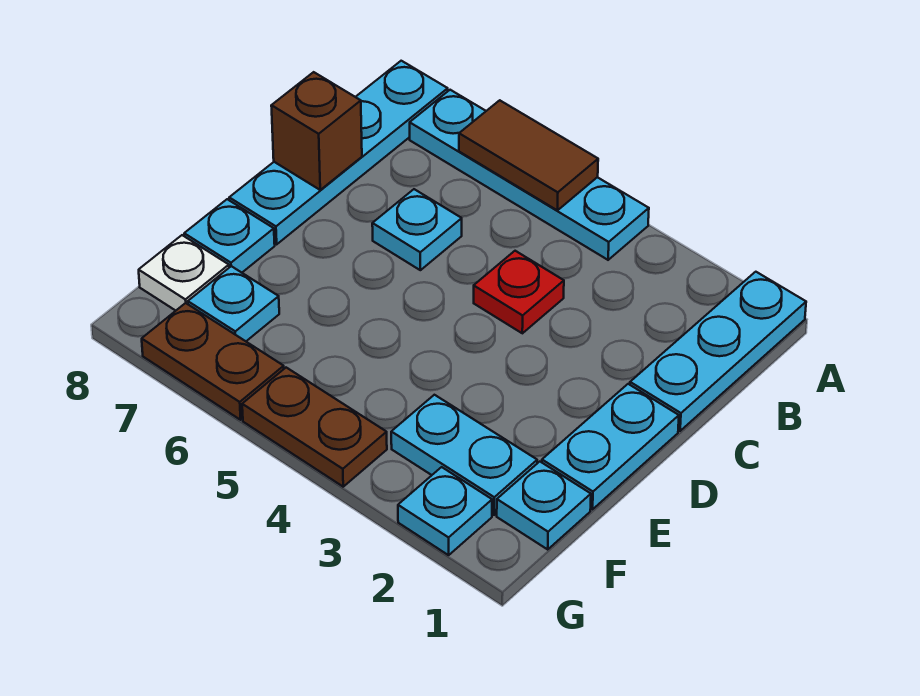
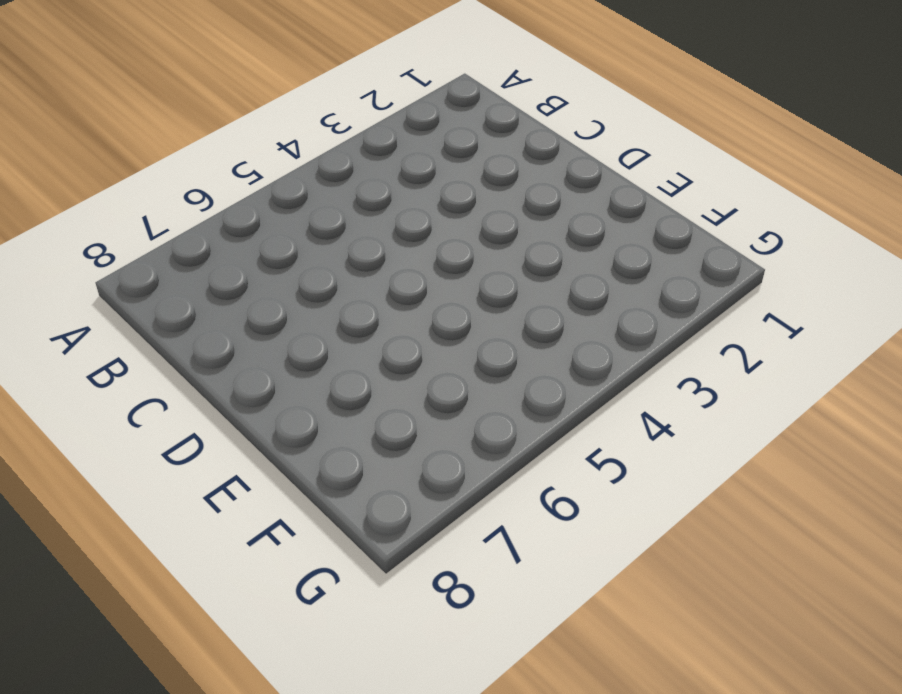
none -> cyan 1x3 plate [630,272,806,431]
none -> cyan 1x4 plate [410,90,649,260]
none -> cyan 1x4 plate [229,61,448,244]

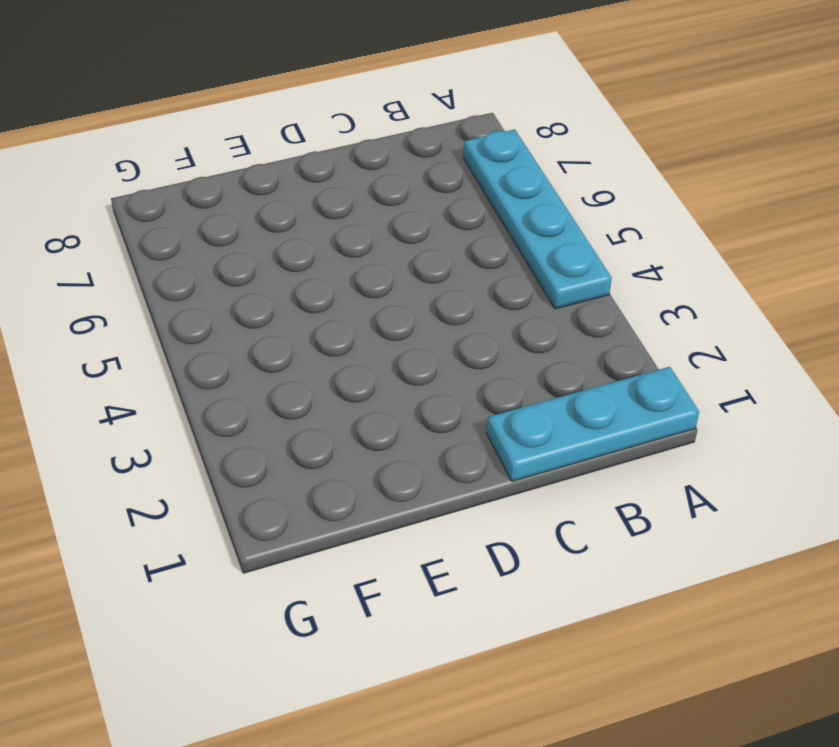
none -> cyan 1x4 plate [229,61,448,244]
none -> red 1x1 plate [474,251,564,333]
none -> cyan 1x1 plate [372,189,462,270]

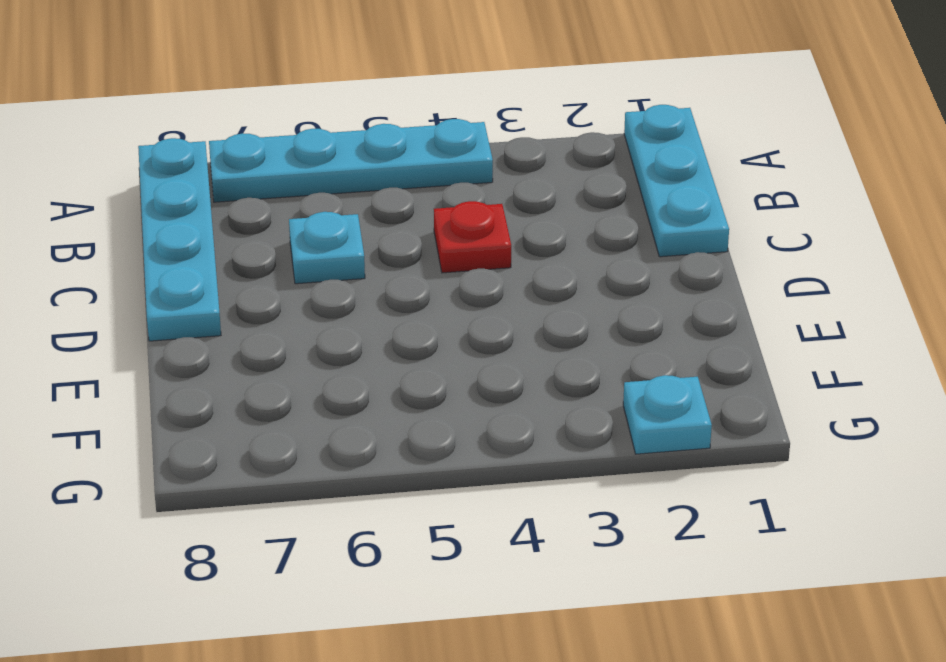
none -> cyan 1x2 plate [542,384,679,509]
none -> cyan 1x1 plate [184,199,275,273]
none -> cyan 1x1 plate [497,462,591,549]

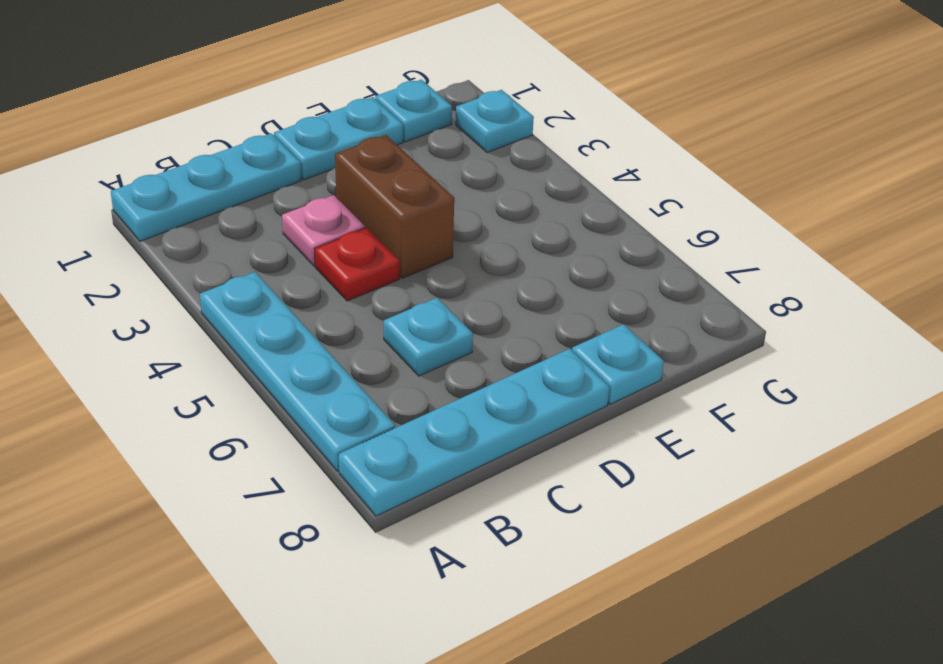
pink 1x1 plate [282,195,365,266] -> none
brown 1x2 brick [335,135,454,278] -> none
none -> cyan 1x2 plate [391,395,537,515]
none -> cyan 1x1 plate [188,266,279,341]
none -> white 1x1 plate [139,235,229,311]

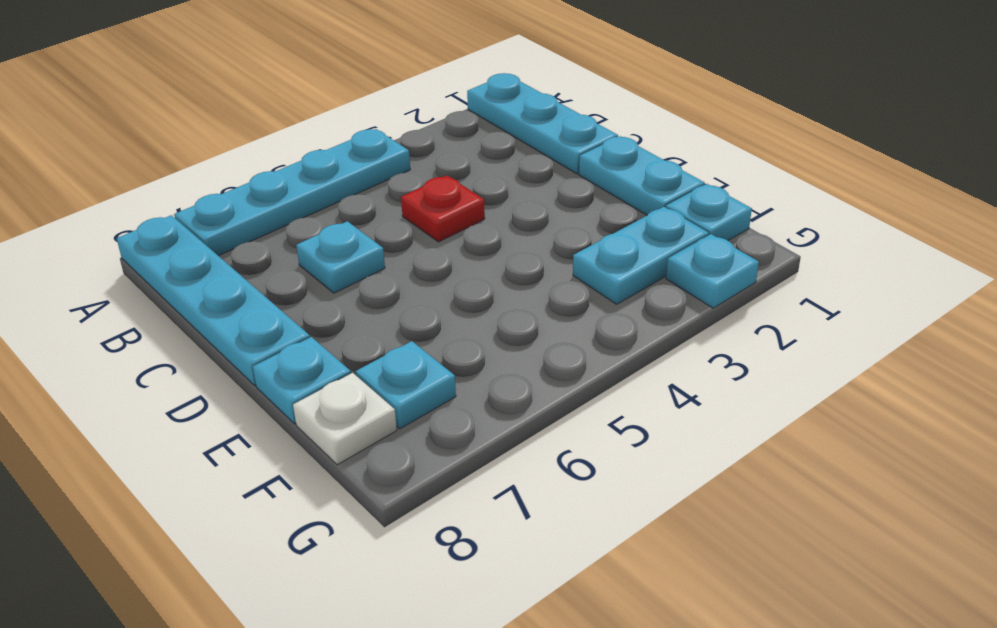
none -> brown 1x2 plate [242,368,387,487]
none -> brown 1x2 plate [142,303,284,420]
none -> brown 1x2 tile [459,100,598,210]

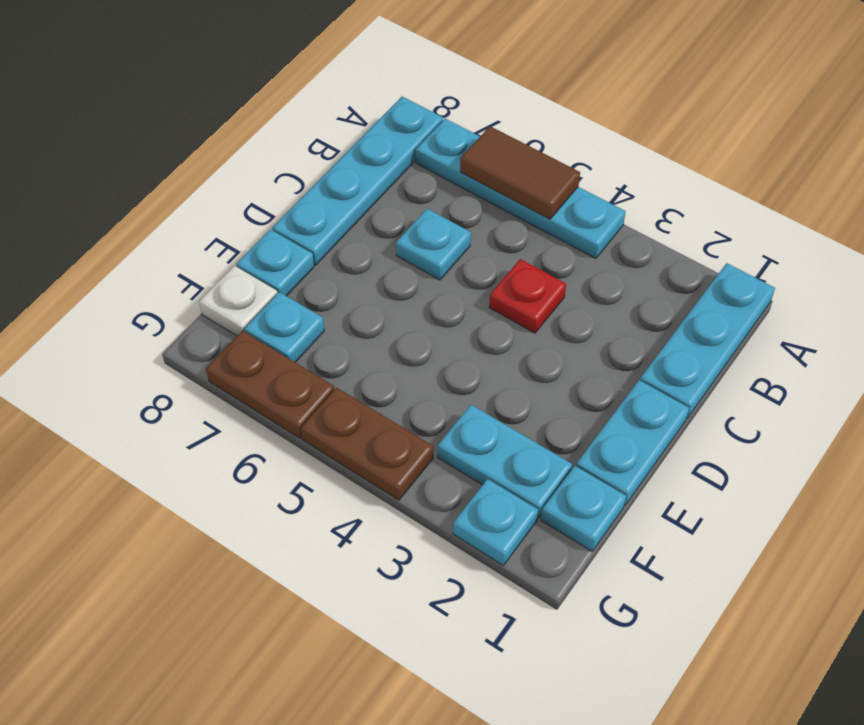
none -> brown 1x1 brick [271,72,362,190]

